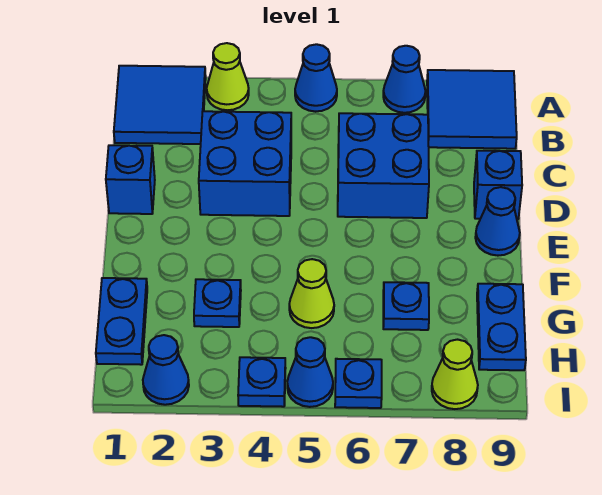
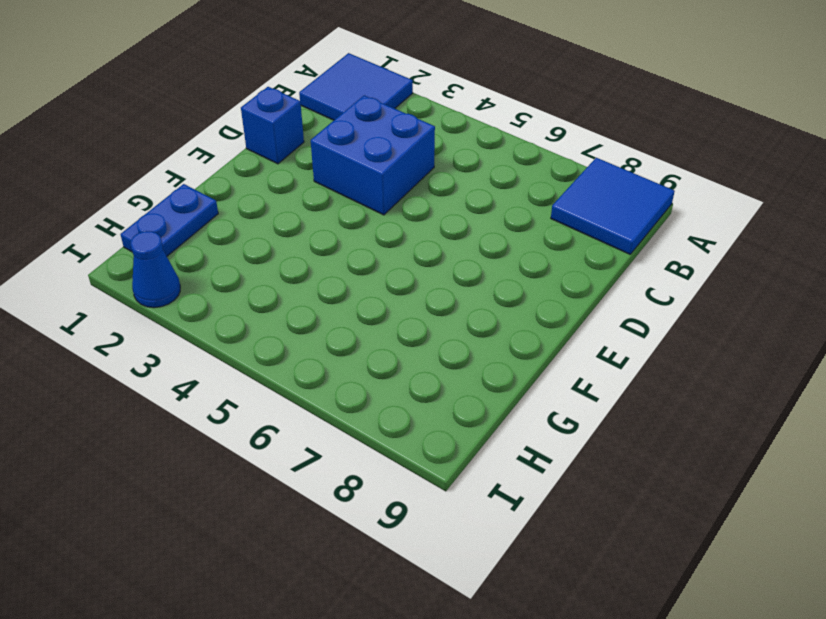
none -> lime 1x1 cone [207,43,249,110]
none -> blue 1x1 cone [295,44,337,112]
none -> blue 1x1 cone [383,46,426,113]

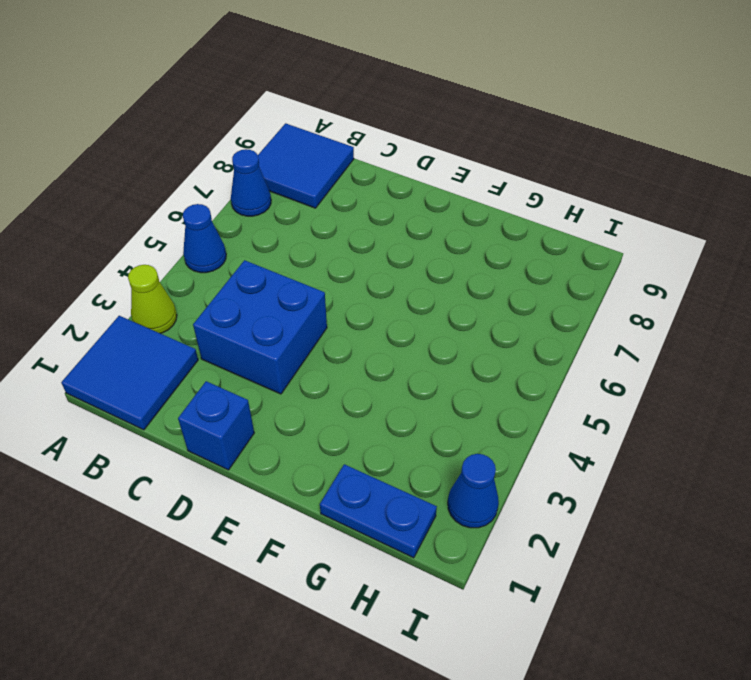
none -> blue 2x2 brick [338,113,429,218]
none -> blue 1x1 brick [474,151,522,219]
none -> blue 1x1 cone [475,187,520,256]

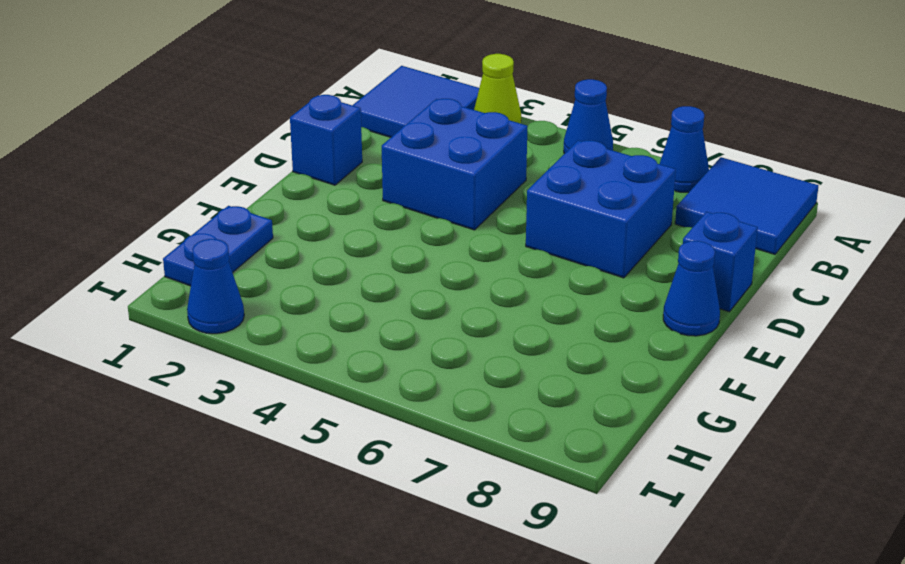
none -> blue 1x1 plate [194,279,241,327]
none -> lime 1x1 cone [289,259,334,328]
none -> blue 1x1 plate [383,282,429,330]

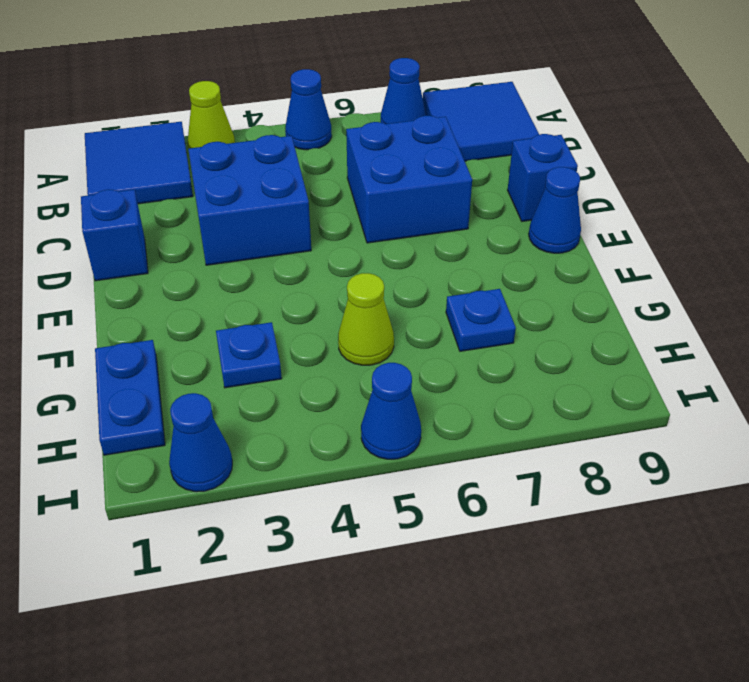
none -> blue 1x2 plate [477,284,526,370]
none -> blue 1x1 plate [238,357,286,407]
none -> blue 1x1 plate [335,359,382,408]

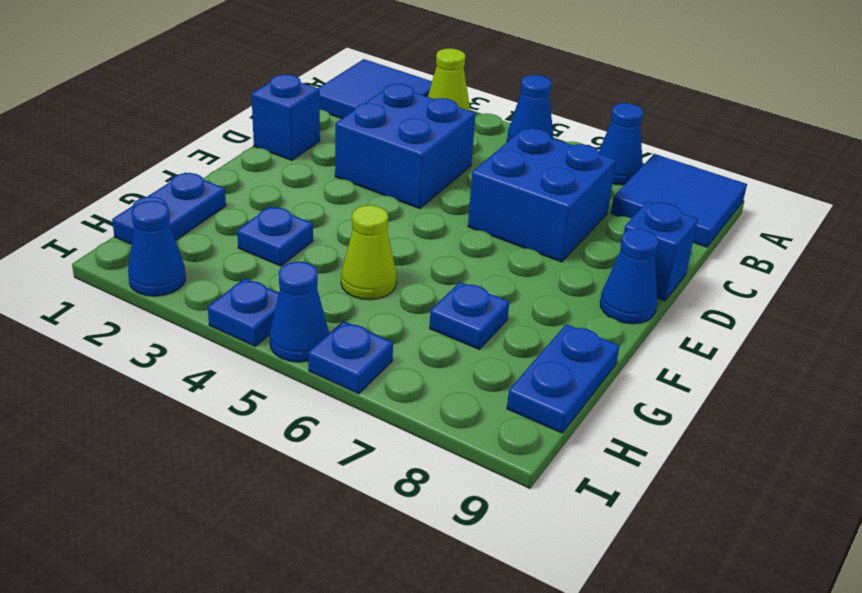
none -> lime 1x1 cone [432,340,478,409]

